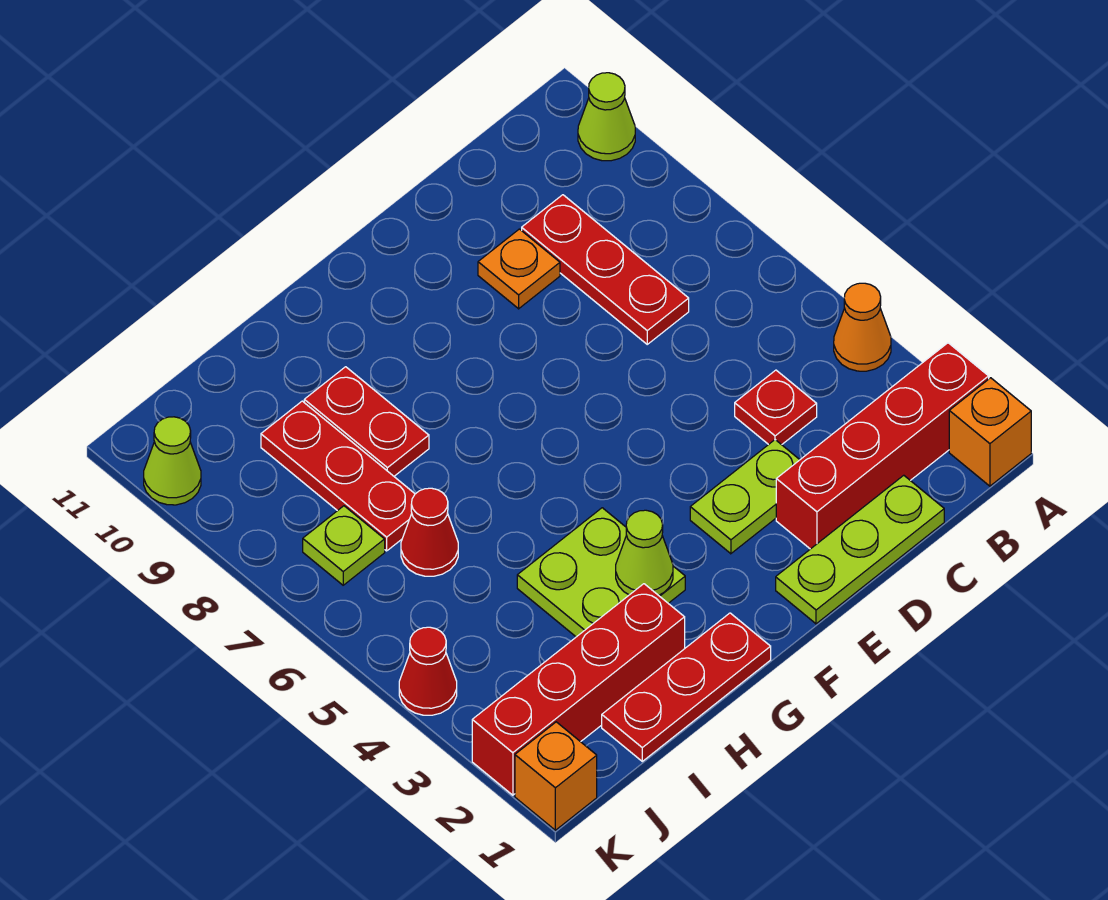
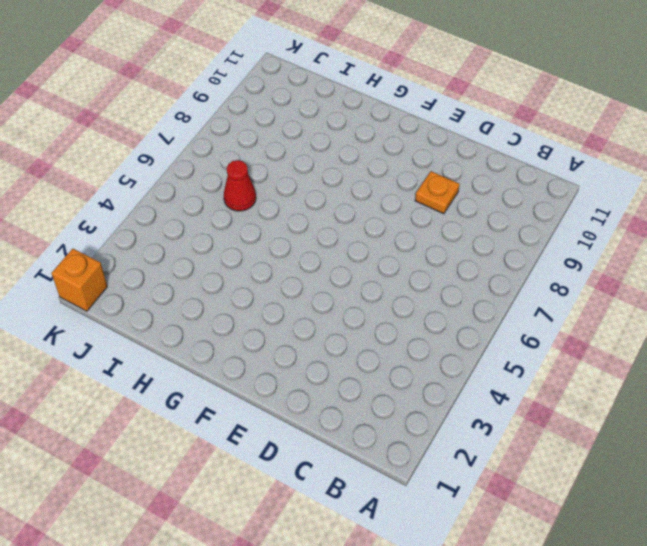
none -> orange 1x1 brick [949,378,1031,486]
none -> red 1x4 brick [776,343,989,549]
none -> orange 1x1 cone [834,283,891,371]

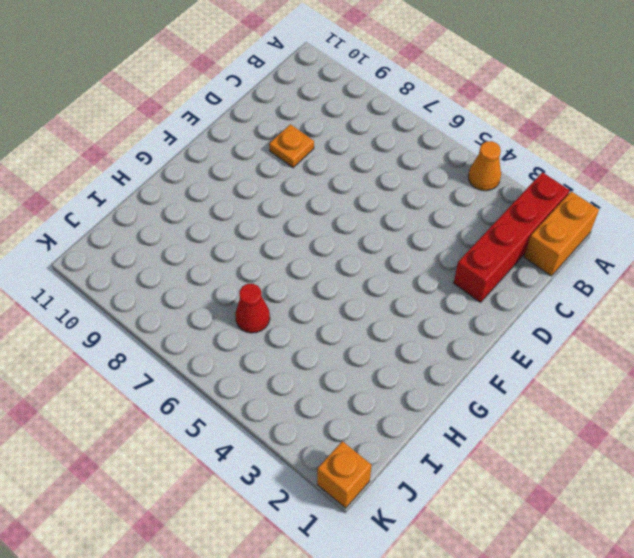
orange 1x2 brick [524,191,599,276] -> orange 1x1 brick [949,378,1031,486]
none -> lime 1x1 cone [578,73,635,161]
none -> lime 1x3 plate [776,475,944,624]
none -> red 1x1 plate [735,370,817,445]

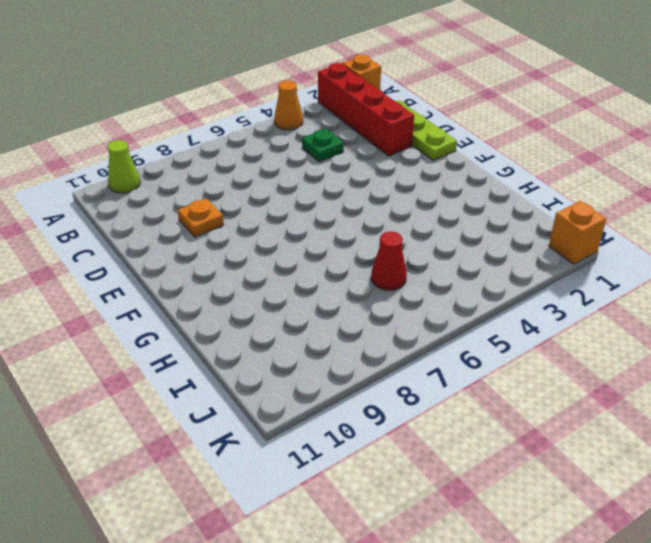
green 1x1 plate [302,129,344,162] -> red 1x1 plate [735,370,817,445]
none -> red 1x3 plate [522,195,689,344]
none -> lime 1x2 plate [690,440,800,554]
none -> red 1x3 plate [602,613,771,761]

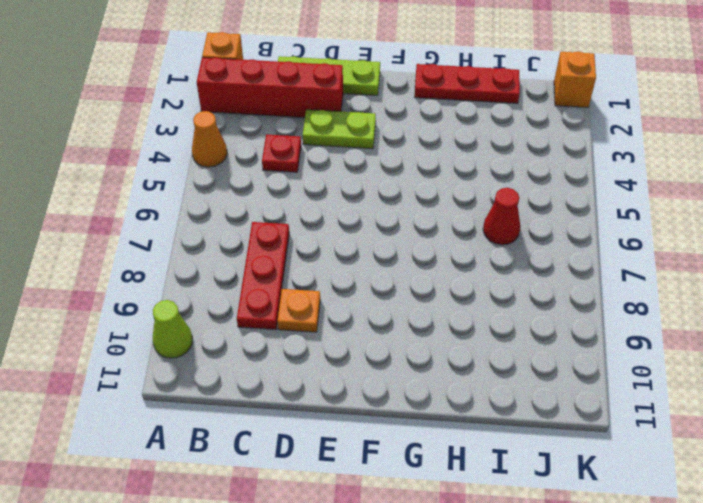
none -> lime 2x2 plate [517,508,685,637]
none -> red 1x4 brick [472,584,685,795]
none -> red 1x2 plate [304,367,429,476]

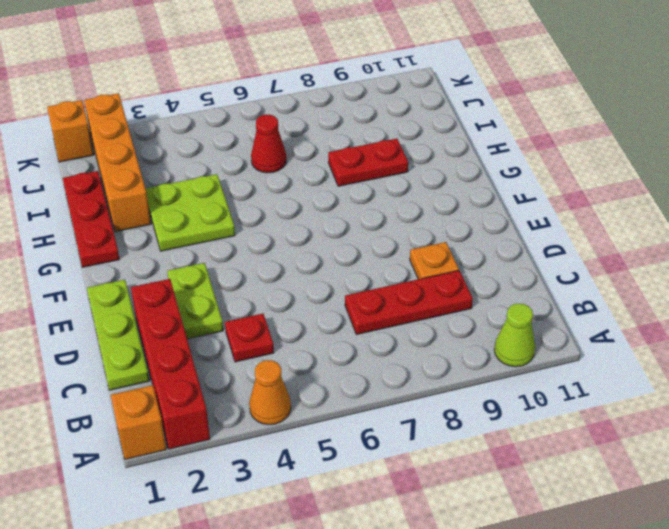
orange 1x4 brick [84,93,151,232] -> red 1x4 brick [472,584,685,795]
none -> red 1x3 plate [261,401,415,551]
none -> lime 1x1 plate [303,506,385,585]
none -> red 1x1 cone [399,627,457,715]

